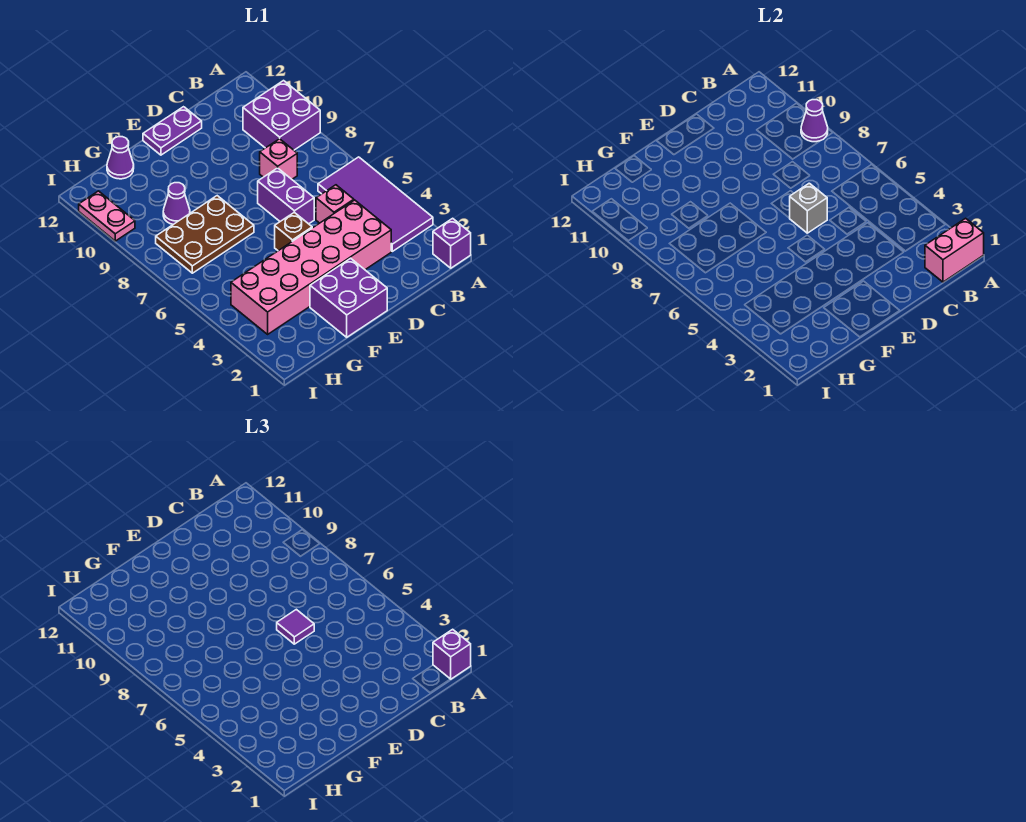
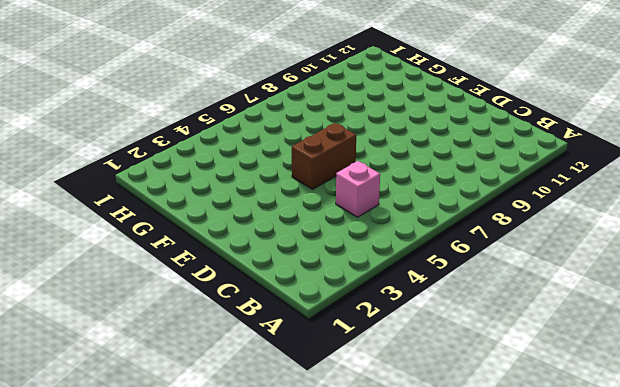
brown 1x2 brick [292,123,356,189] -> brown 1x1 brick [275,212,312,251]
none -> purple 1x1 brick [433,218,471,268]
none -> purple 2x4 tile [318,157,433,251]
none -> purple 2x2 brick [243,81,320,150]

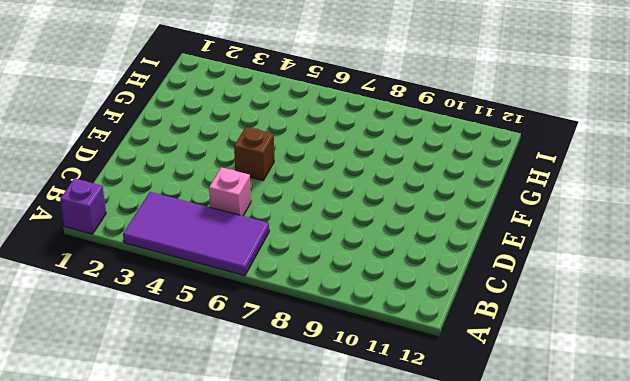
none -> purple 2x2 brick [243,81,320,150]
none -> pink 2x6 brick [231,200,391,334]
none -> pink 1x1 brick [260,139,297,179]

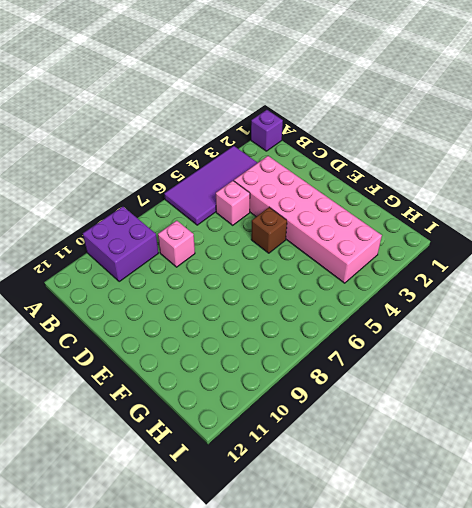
none -> purple 1x2 brick [258,168,314,224]
none -> purple 1x2 plate [143,107,202,155]
none -> purple 2x2 brick [310,258,387,337]

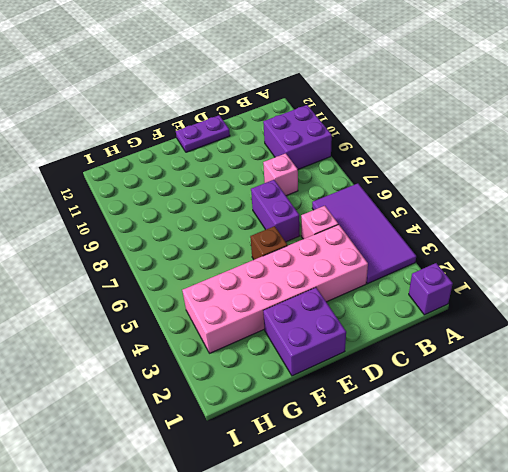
none -> brown 2x3 plate [156,196,254,273]
none -> purple 1x1 cone [163,183,190,224]
none -> purple 1x1 cone [107,137,134,179]

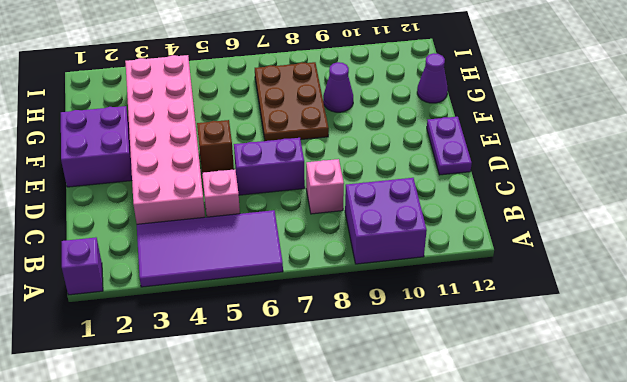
none -> pink 1x2 plate [79,191,135,241]
none -> pink 1x2 brick [925,218,984,282]
none -> purple 1x1 cone [801,100,828,142]

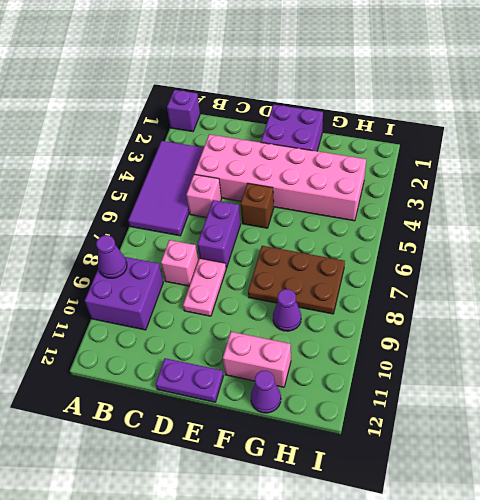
pink 1x2 plate [183,258,226,316] -> pink 1x2 plate moved to [79,191,135,241]
pink 1x2 brick [223,332,291,387] -> pink 1x2 brick moved to [925,218,984,282]
none -> grey 1x1 brick [790,183,827,233]
none -> purple 1x1 brick [433,629,471,679]
none -> purple 1x1 tile [277,609,314,644]

